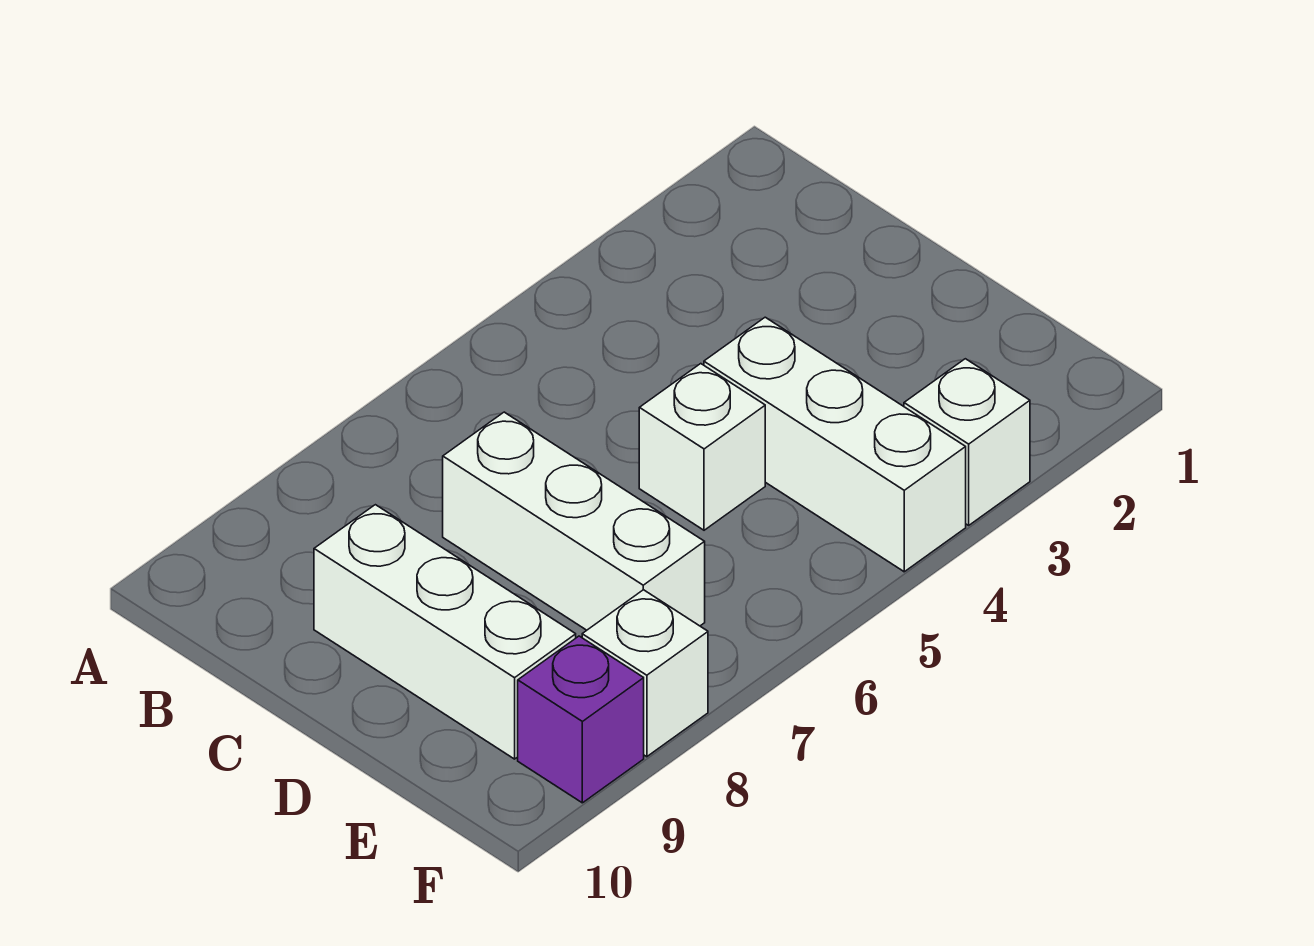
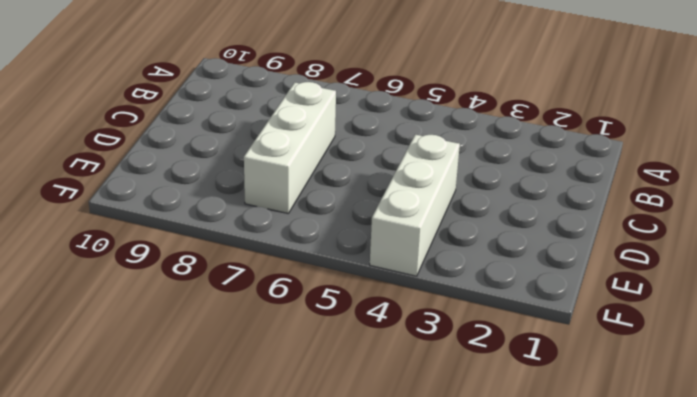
none -> white 1x3 brick [314,505,576,759]
none -> white 1x1 brick [639,364,765,530]

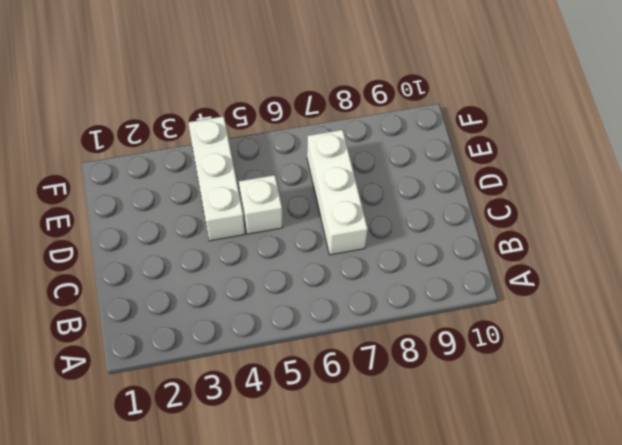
none -> white 1x3 brick [314,505,576,759]
none -> white 1x1 brick [904,359,1030,525]

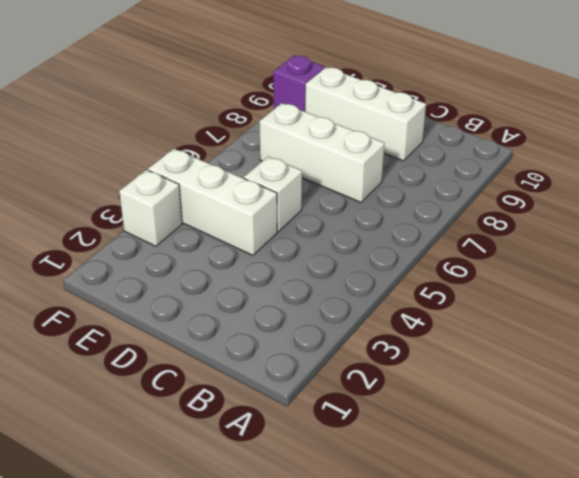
none -> white 1x1 brick [582,590,708,757]

